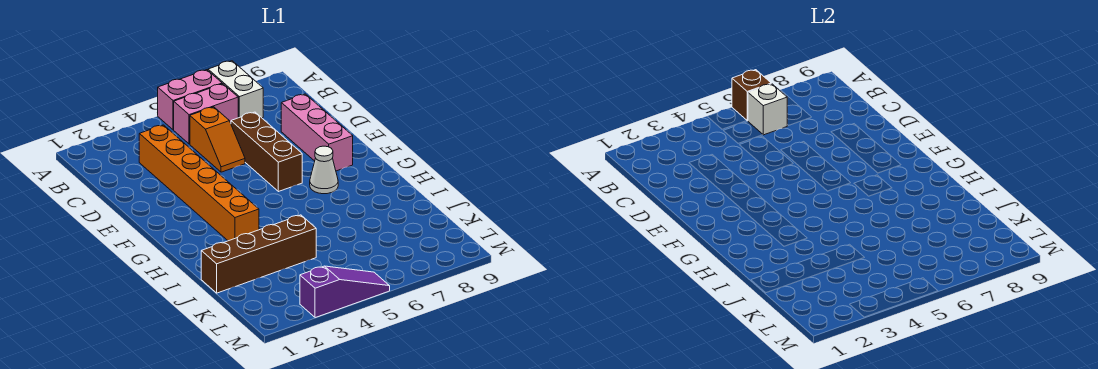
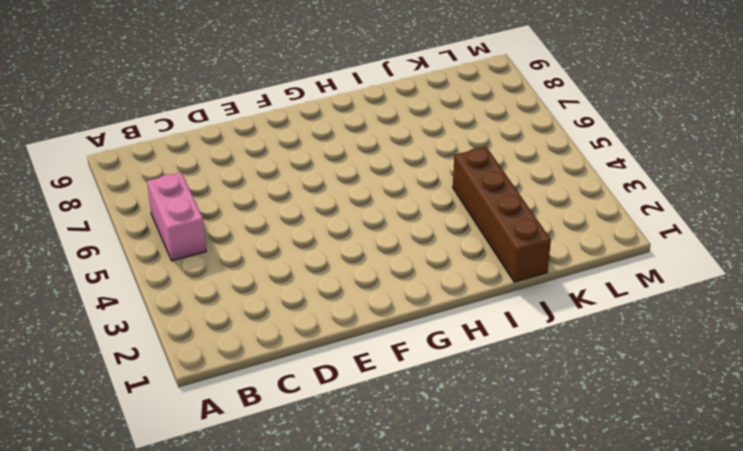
none -> pink 1x2 brick [158,70,222,130]
none -> white 1x2 brick [208,61,263,118]
none -> orange 1x6 brick [139,125,259,241]

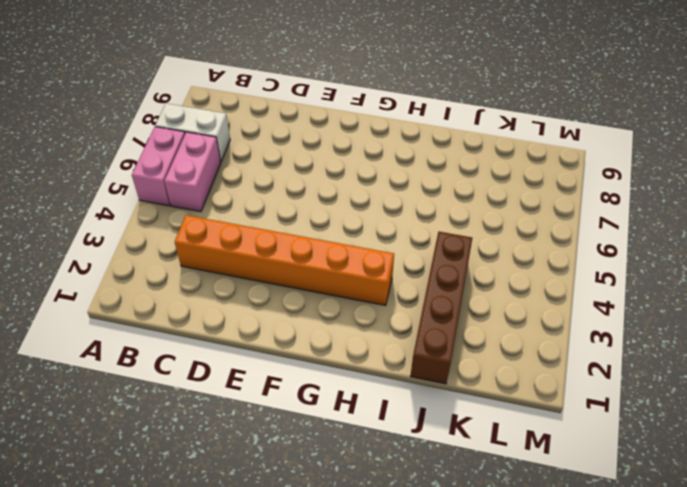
none -> orange 1x2 slope [190,107,245,172]
none -> brown 1x3 brick [231,112,302,192]
none -> pink 1x3 brick [281,94,353,171]

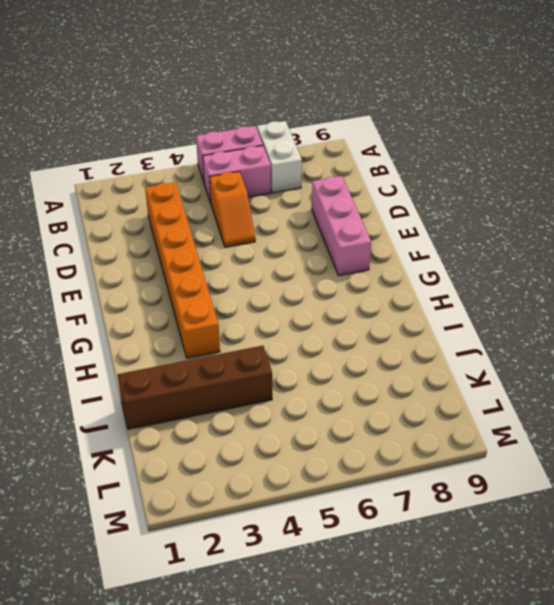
none -> brown 1x3 brick [231,112,302,192]
none -> white 1x1 cone [310,146,338,194]
none -> purple 1x3 slope [300,266,390,318]

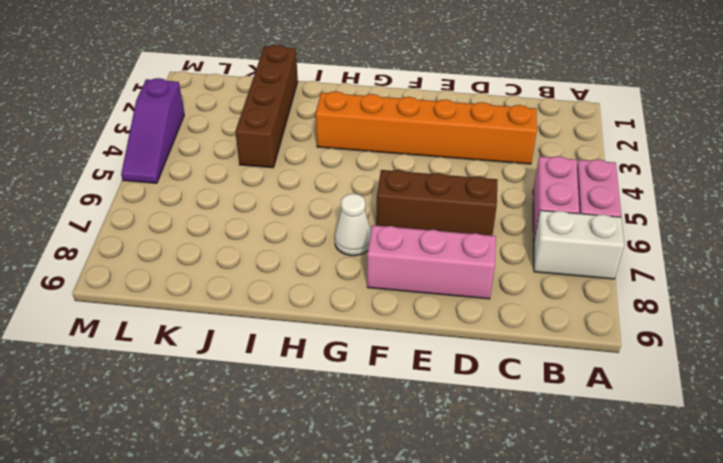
none -> orange 1x2 slope [190,107,245,172]
none -> brown 1x1 brick [732,70,771,121]
none -> white 1x1 brick [748,84,787,135]

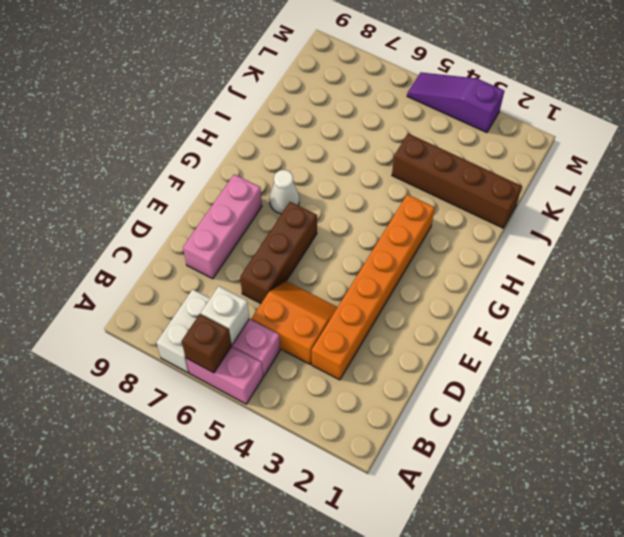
orange 2x2 slope [252,281,337,364] -> orange 1x2 slope [190,107,245,172]

